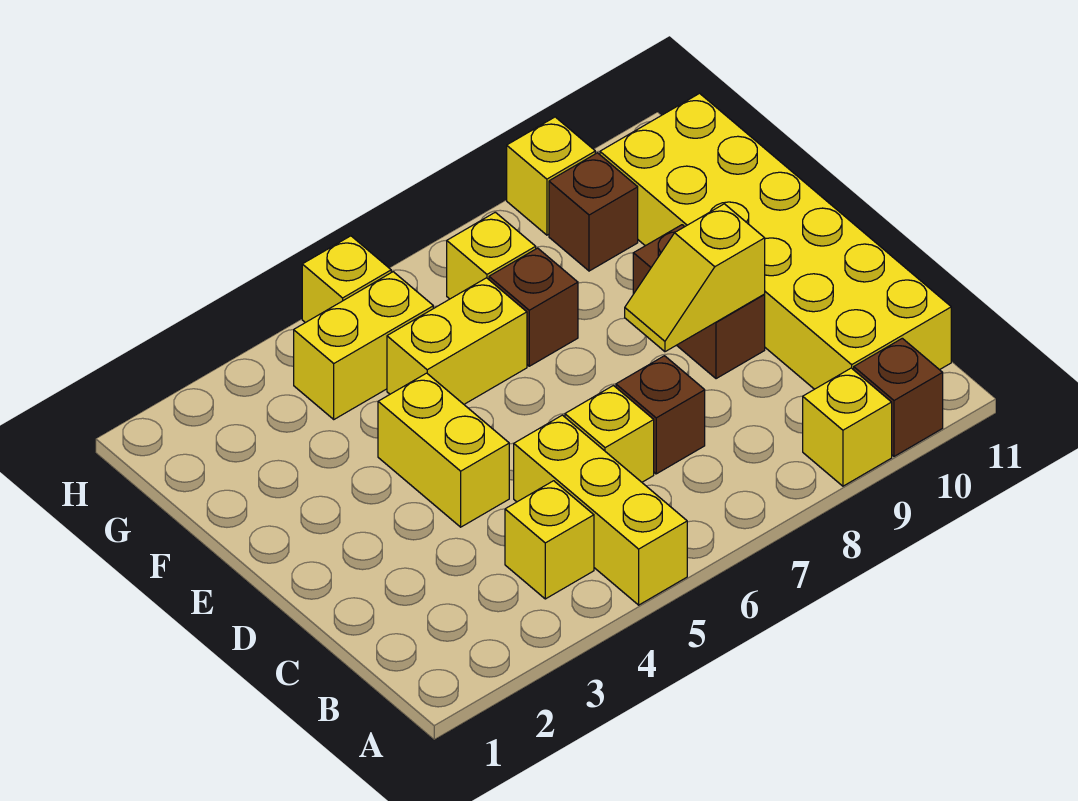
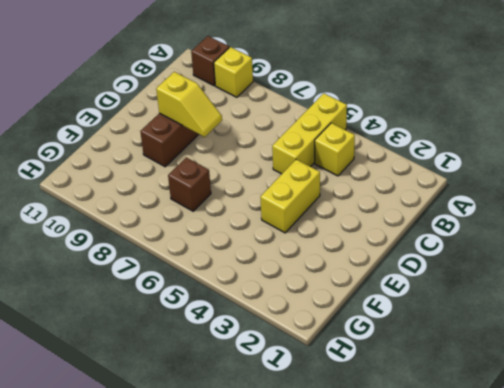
none -> yellow 2x6 brick [600,93,951,389]
none -> yellow 1x1 brick [565,386,654,482]
none -> brown 1x1 brick [616,356,705,474]

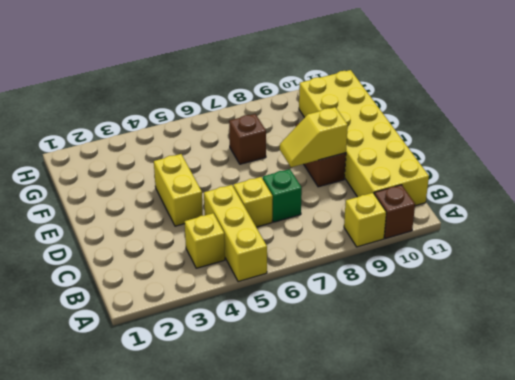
green 1x1 brick [263,169,302,222] -> brown 1x1 brick [616,356,705,474]
none -> yellow 1x2 brick [387,278,527,404]
none -> yellow 1x2 brick [294,272,433,419]
none -> yellow 1x1 brick [447,212,536,299]

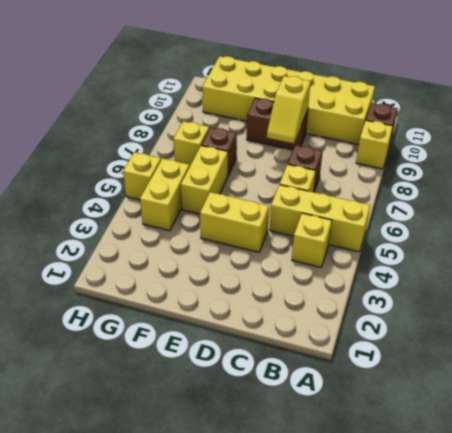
none -> brown 1x1 brick [549,153,638,271]
none -> yellow 1x1 brick [507,117,595,235]

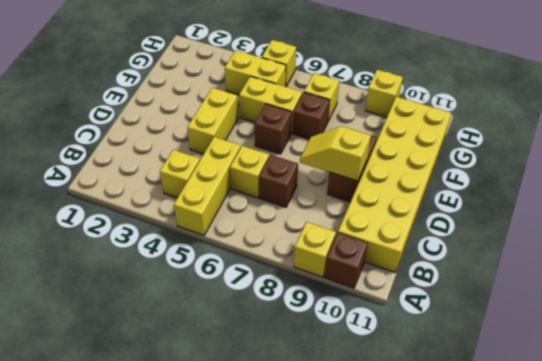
brown 1x1 brick [255,104,292,154] -> brown 1x1 brick moved to [549,153,638,271]

